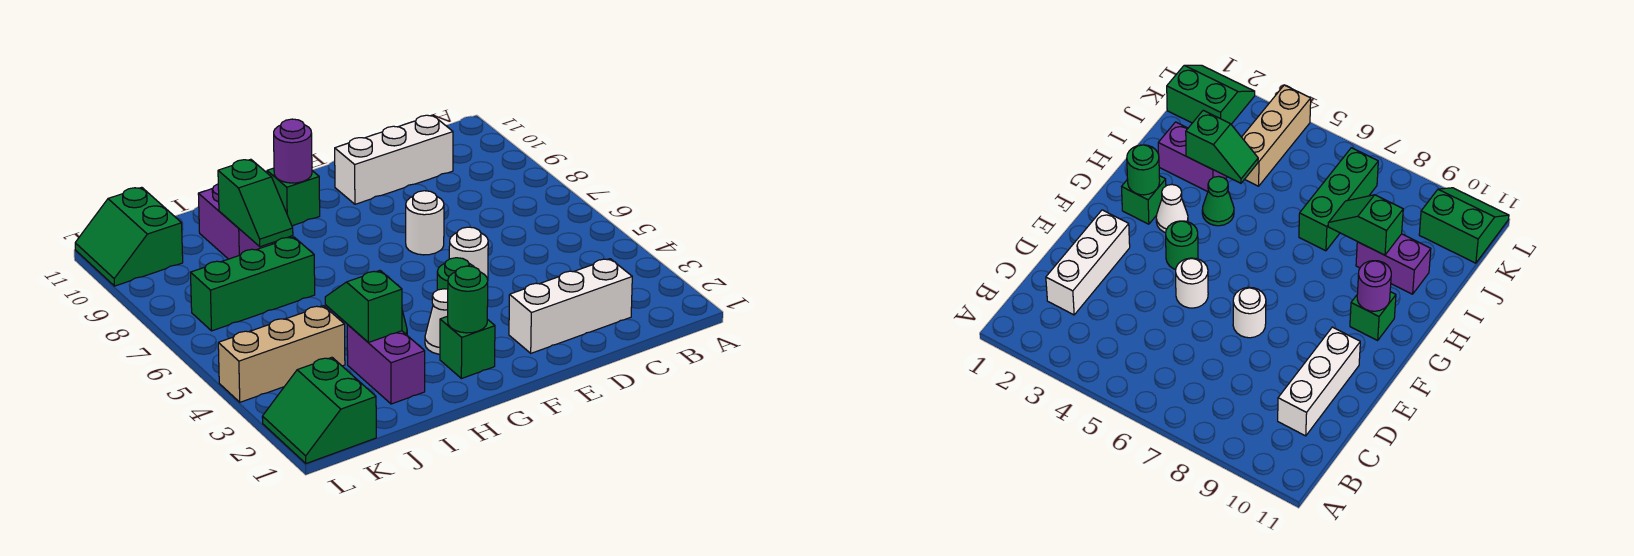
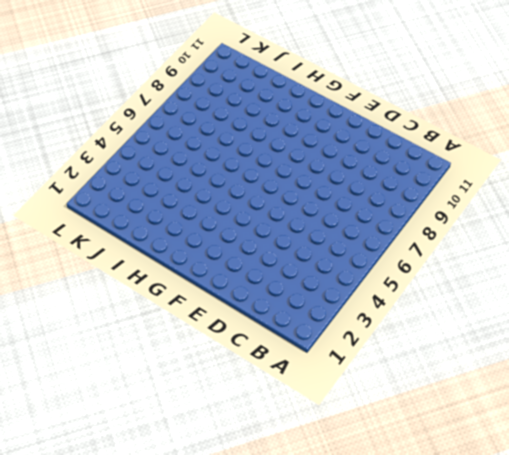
none -> white 1x3 brick [509,259,632,353]
none -> white 1x3 brick [335,115,453,204]
none -> white 1x1 round brick [449,227,488,280]

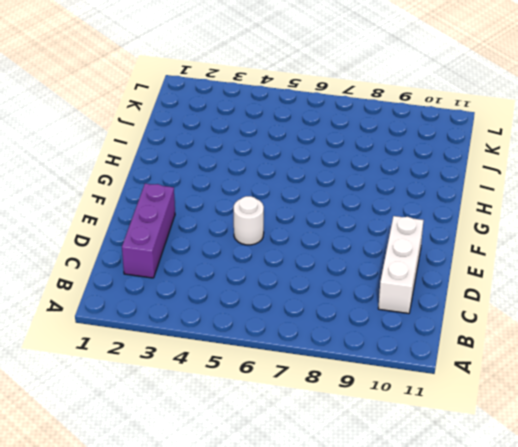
purple 1x3 brick [122,184,175,278] -> white 1x3 brick [509,259,632,353]
none -> white 1x1 round brick [406,191,444,255]
none -> green 1x1 round brick [437,258,474,290]
none -> green 1x1 brick [440,316,495,379]

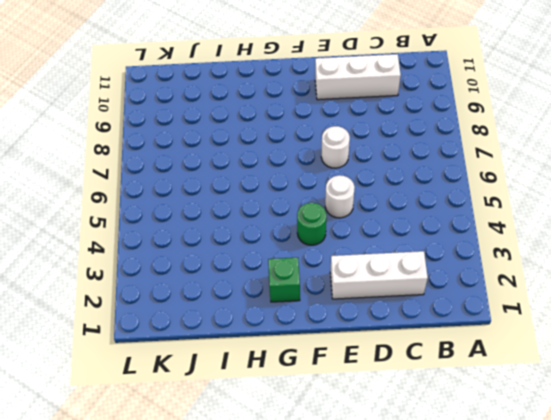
none -> white 1x1 cone [425,289,448,354]
none -> green 1x1 brick [267,168,320,226]
none -> green 1x1 cone [1202,176,1234,226]

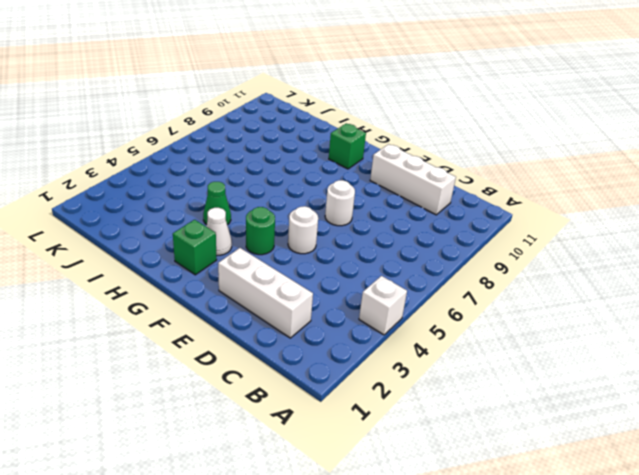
white 1x1 brick [359,276,407,335] -> none
none -> purple 1x2 brick [347,325,425,404]
none -> green 1x3 brick [191,237,315,331]
none -> purple 1x2 brick [198,184,272,259]

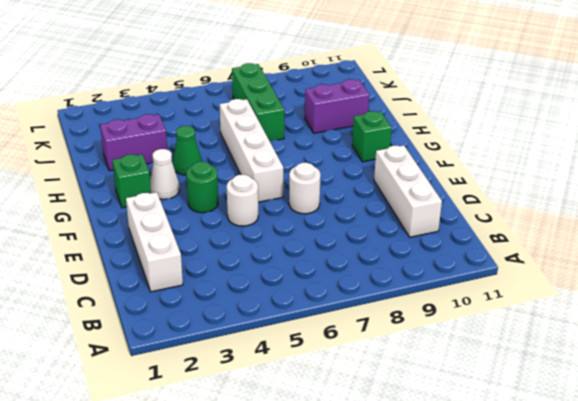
white 1x4 brick [220,99,283,202] -> none
none -> tan 1x3 brick [218,306,345,402]
none -> green 2x2 slope [262,357,376,464]
none -> green 2x2 slope [75,187,183,286]

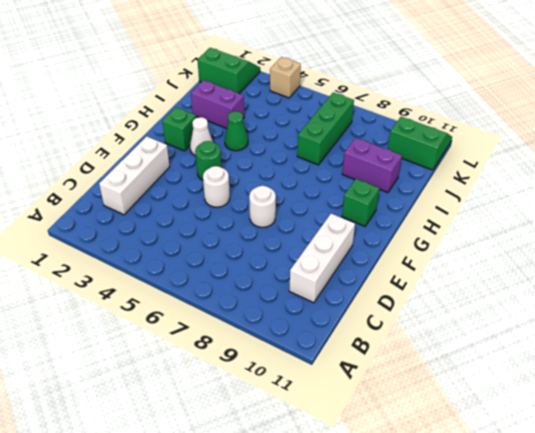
tan 1x1 brick [270,57,301,98] -> tan 1x3 brick [218,306,345,402]
none -> green 1x1 round brick [448,266,488,333]
none -> purple 1x1 round brick [274,119,312,183]
none -> green 1x2 slope [325,271,402,342]

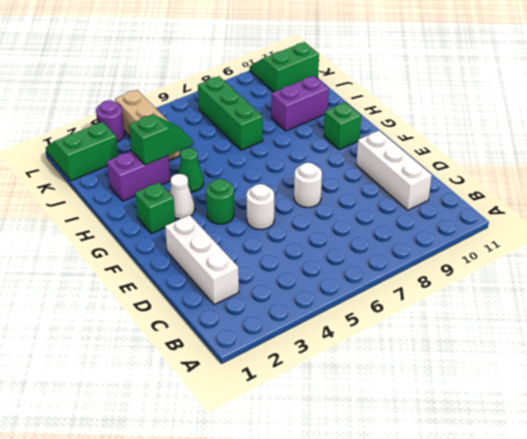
purple 1x1 round brick [96,100,124,142] -> purple 1x1 round brick moved to [274,119,312,183]
none -> green 1x1 round brick [448,266,488,333]
none -> green 1x2 slope [218,159,293,247]

